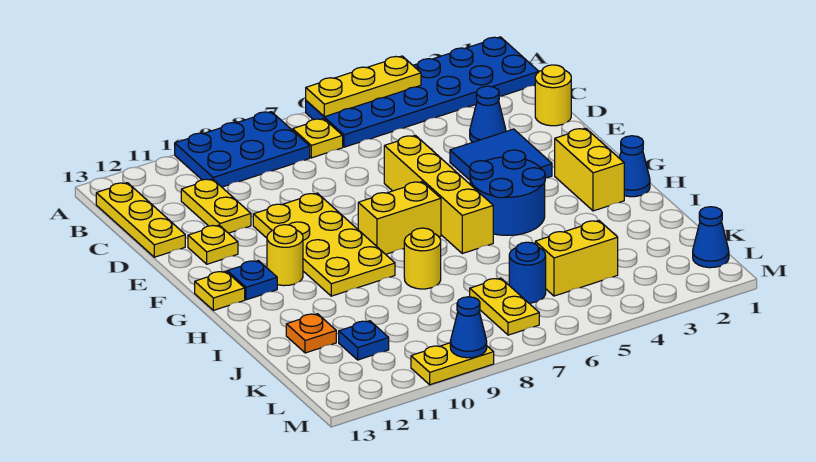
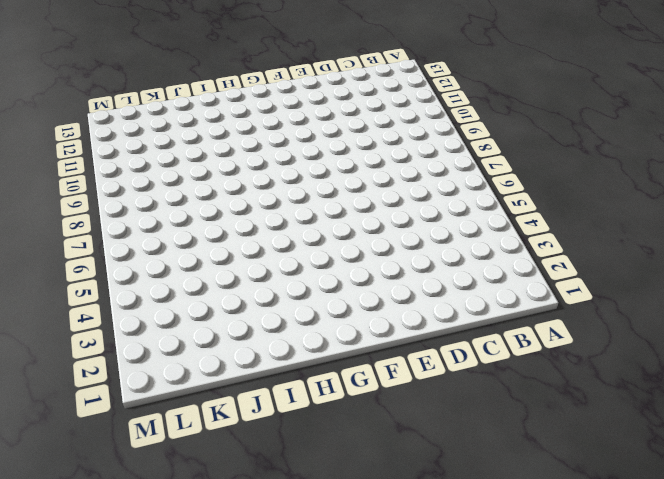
none -> blue 2x6 plate [306,37,539,147]
none -> blue 2x3 plate [175,112,310,187]
none -> yellow 1x1 plate [293,119,343,158]

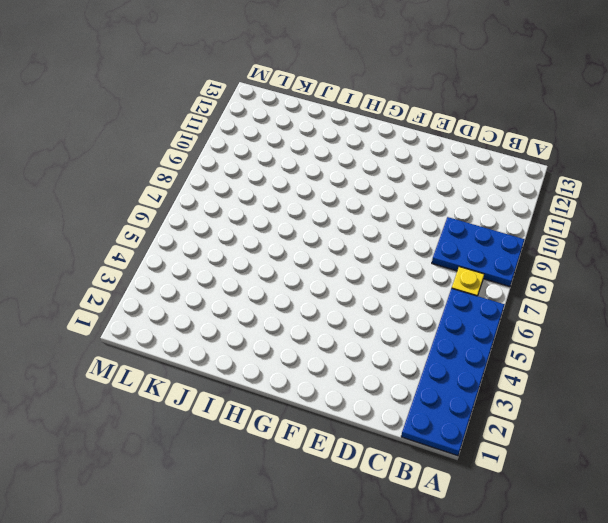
blue 2x3 plate [432,217,525,287] -> blue 2x3 plate turned to [175,112,310,187]
none -> yellow 1x3 plate [96,183,185,257]
none -> yellow 1x2 plate [181,179,251,233]
none -> yellow 1x1 round brick [535,65,571,126]

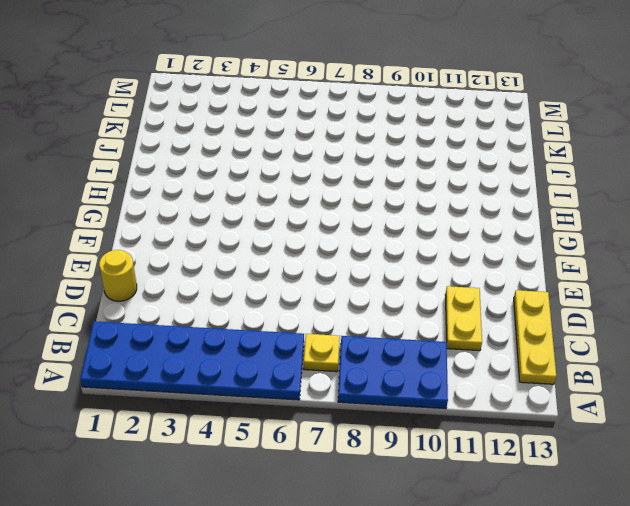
none -> blue 1x1 cone [470,86,506,142]
none -> blue 2x2 tile [450,129,552,180]
none -> yellow 1x4 brick [384,135,493,253]

